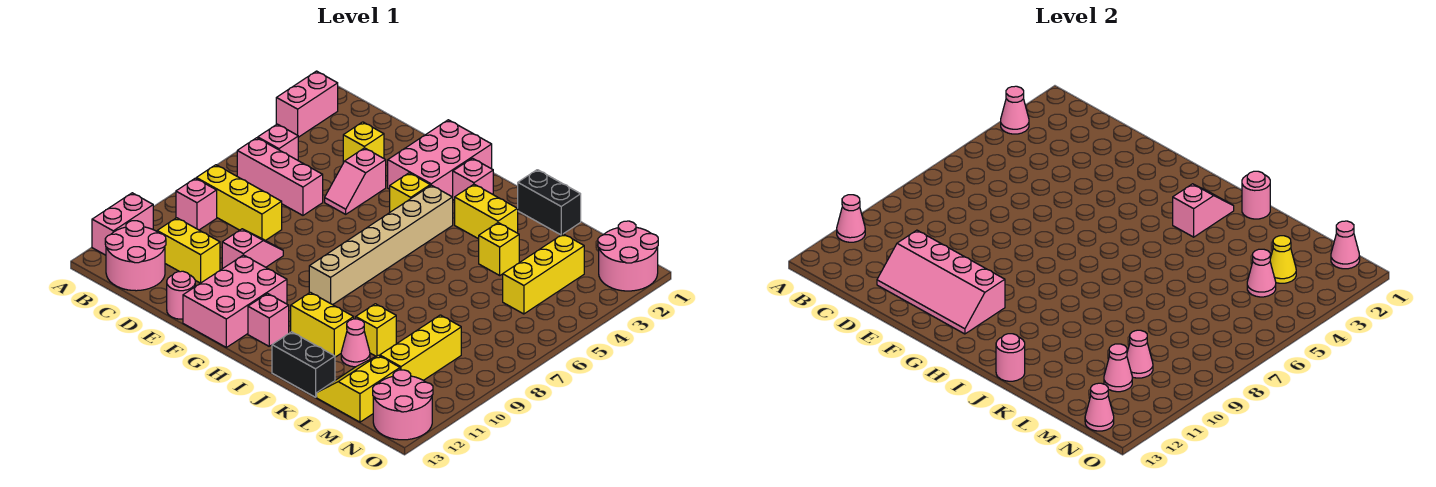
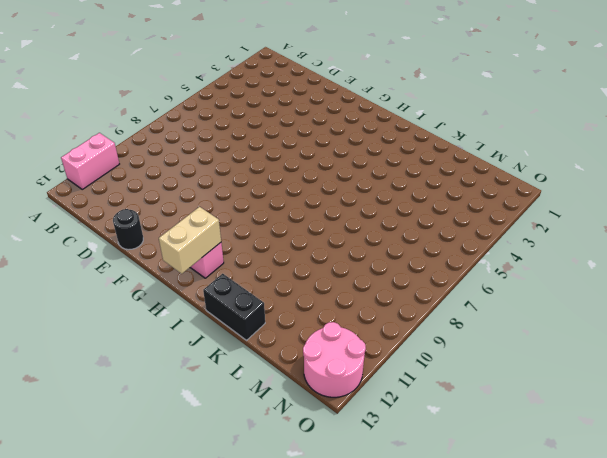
black 1x1 round brick [113,209,143,250] -> pink 1x1 round brick [167,271,195,319]
tan 1x2 brick [159,207,221,274] -> none
none -> pink 1x2 brick [276,71,338,137]
none -> pink 1x1 brick [258,124,298,160]
none -> pink 1x3 brick [237,138,323,215]
none -> yellow 1x3 brick [196,165,282,241]

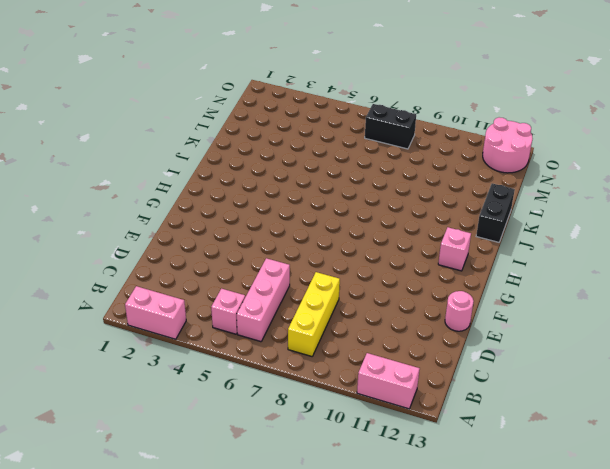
black 1x2 brick [365,104,416,149] -> black 1x2 brick turned to [518,170,581,235]
none -> pink 1x1 brick [176,178,217,230]
none -> pink 2x2 round brick [105,221,166,291]
none -> yellow 1x2 brick [157,218,220,283]
none -> yellow 1x1 brick [343,122,384,163]

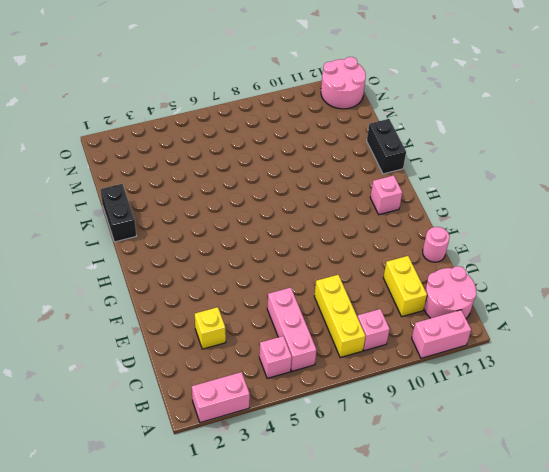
none -> pink 1x2 slope [325,148,386,214]
none -> pink 1x2 slope [222,229,283,269]
none -> pink 2x3 brick [388,120,492,197]
none -> pink 2x3 brick [183,255,287,347]

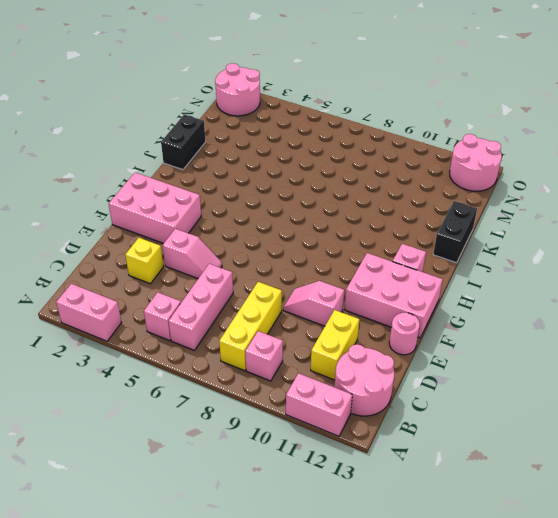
none -> yellow 1x1 brick [390,173,430,212]
none -> pink 1x1 brick [453,158,493,201]
none -> tan 1x6 brick [309,185,453,305]
none -> yellow 1x2 brick [455,184,518,239]

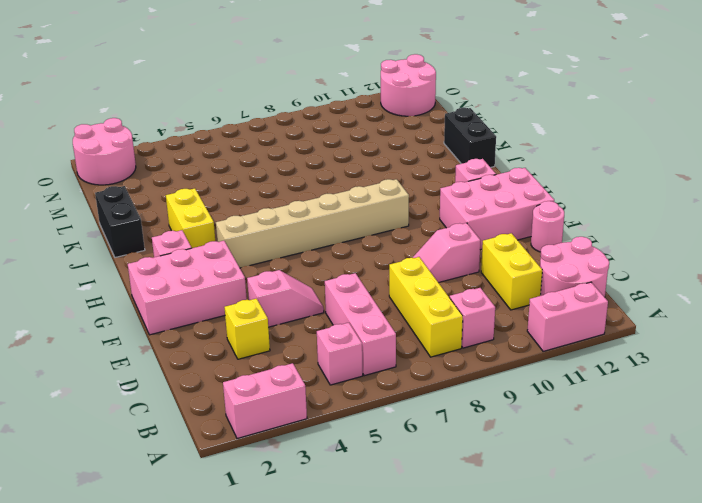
none -> yellow 1x1 brick [390,173,430,212]
none -> yellow 1x2 brick [291,292,354,357]
none -> yellow 1x1 brick [479,223,519,275]
none -> yellow 1x1 brick [356,304,396,356]

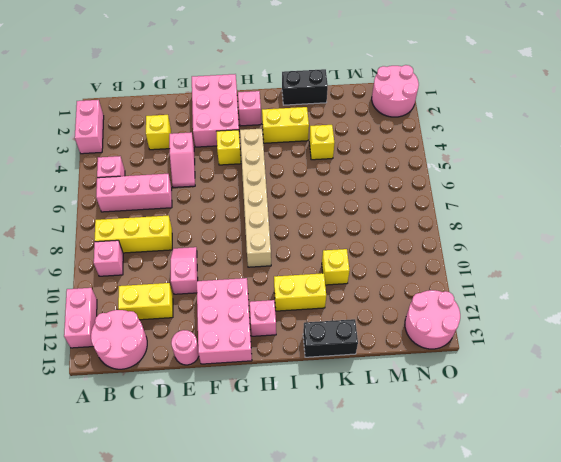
none -> pink 1x1 cone [341,319,370,367]
none -> yellow 2x2 slope [317,355,400,422]
none -> yellow 1x3 brick [503,234,584,314]
none -> yellow 1x3 brick [380,315,461,380]

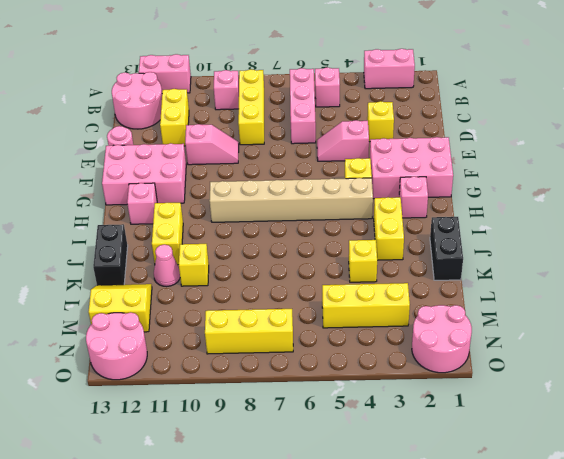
yellow 1x3 brick [205,309,293,354] -> yellow 1x3 brick moved to [380,315,461,380]
none -> pink 1x1 cone [1001,86,1029,134]
none -> pink 1x1 cone [837,195,865,242]
none -> pink 2x4 slope [877,230,1005,334]
none -> pink 1x2 slope [1173,184,1234,237]

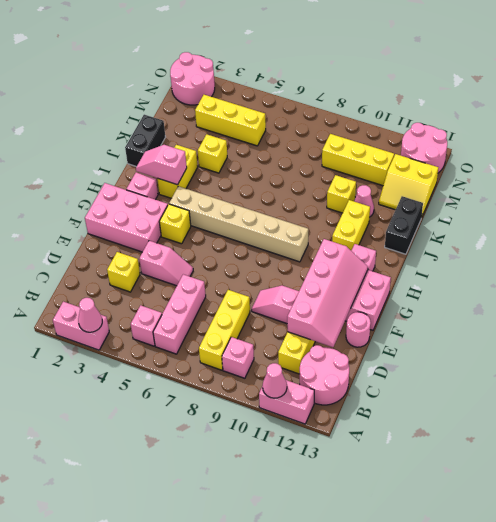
none -> pink 1x1 round brick [1242,171,1270,219]
none -> pink 1x1 round brick [996,334,1025,381]
none -> yellow 1x1 cone [1270,236,1296,283]
none -> pink 1x1 cone [1247,249,1276,297]

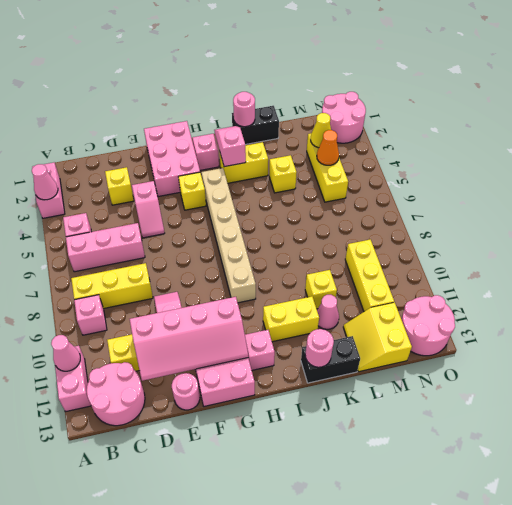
orange 1x1 cone [317,130,339,165] -> pink 1x1 cone [1247,249,1276,297]
none -> pink 1x1 cone [1127,330,1153,378]
none -> pink 1x1 cone [1104,344,1132,392]
none -> pink 1x1 cone [1331,221,1360,269]
none -> pink 1x1 cone [1085,383,1114,431]

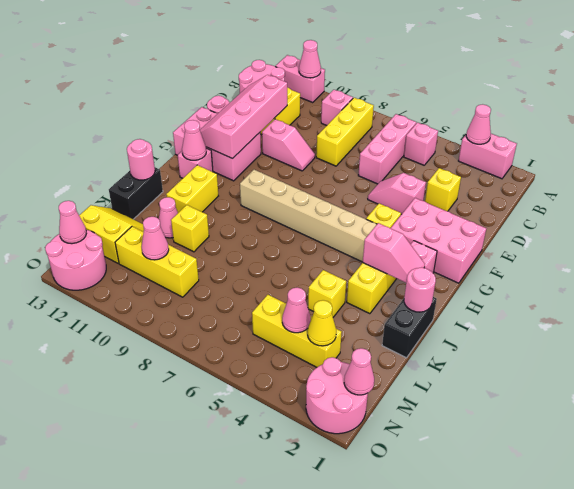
pink 1x1 cone [182,120,206,160] -> pink 1x1 cone moved to [1104,344,1132,392]

